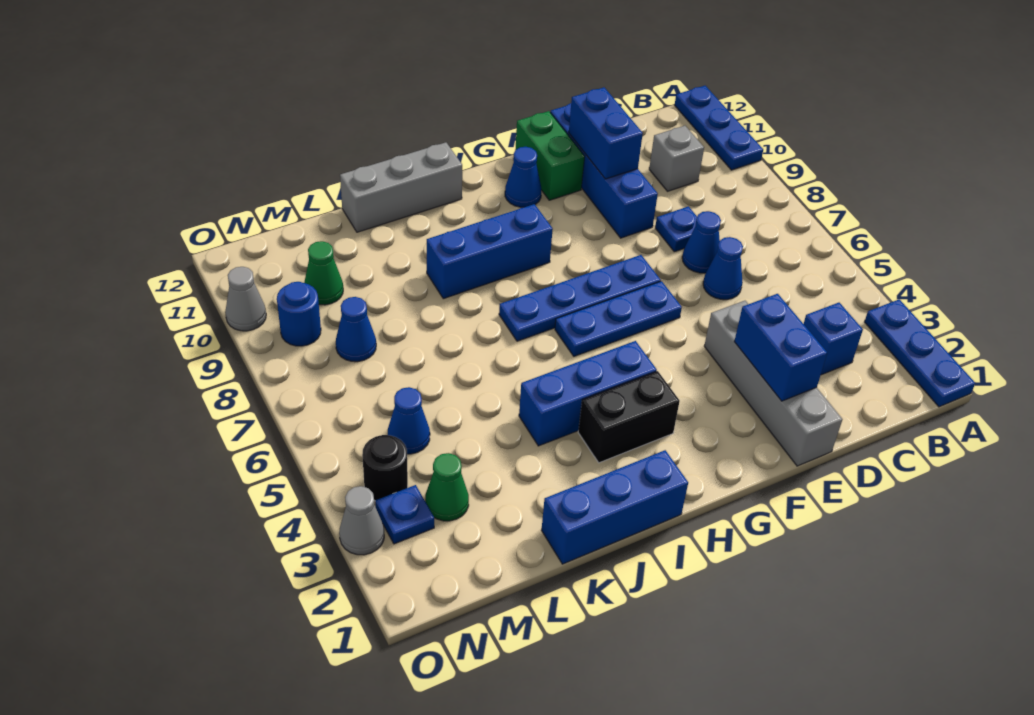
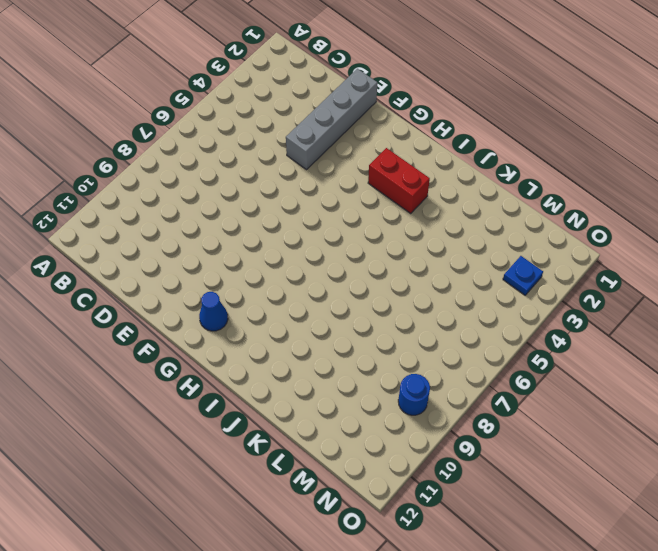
red 1x2 brick [368,148,430,213] -> black 1x2 brick [578,371,680,463]
none -> blue 1x3 plate [865,299,975,407]
none -> blue 1x3 plate [675,86,763,170]
none -> blue 1x1 brick [804,303,863,375]

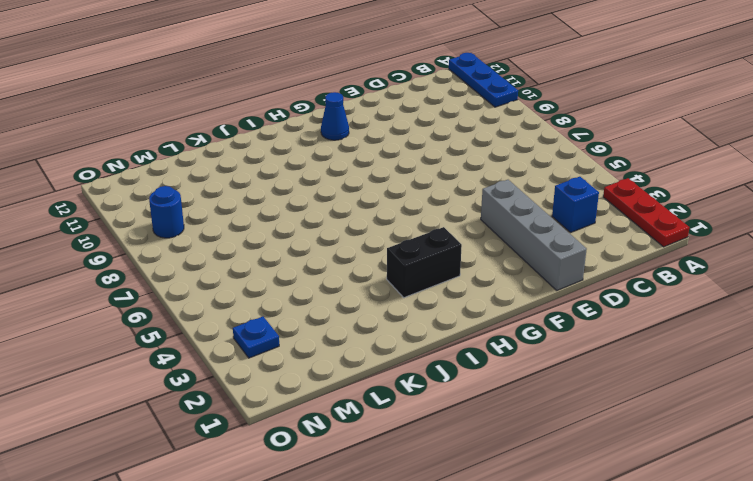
red 1x3 plate [603,178,689,247] -> blue 1x3 plate [865,299,975,407]
none -> grey 1x1 brick [649,126,704,191]
none -> blue 1x1 cone [703,237,743,300]
none -> blue 1x1 cone [682,211,721,273]

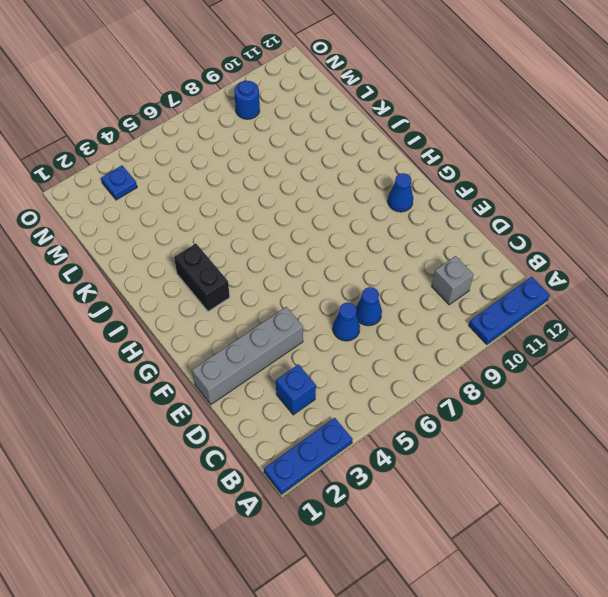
none -> blue 1x1 plate [655,206,697,252]
none -> blue 1x4 brick [550,103,658,238]
none -> blue 1x3 plate [555,281,682,356]

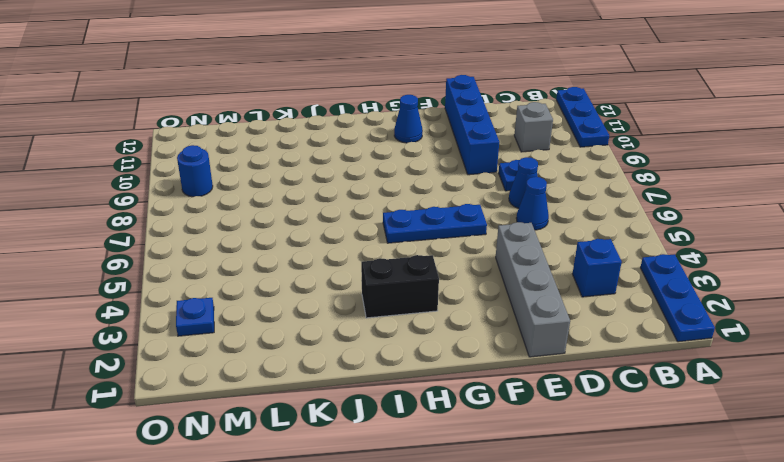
none -> blue 1x4 plate [499,255,661,341]
none -> green 1x2 brick [515,111,585,200]
none -> blue 1x3 brick [519,341,657,446]

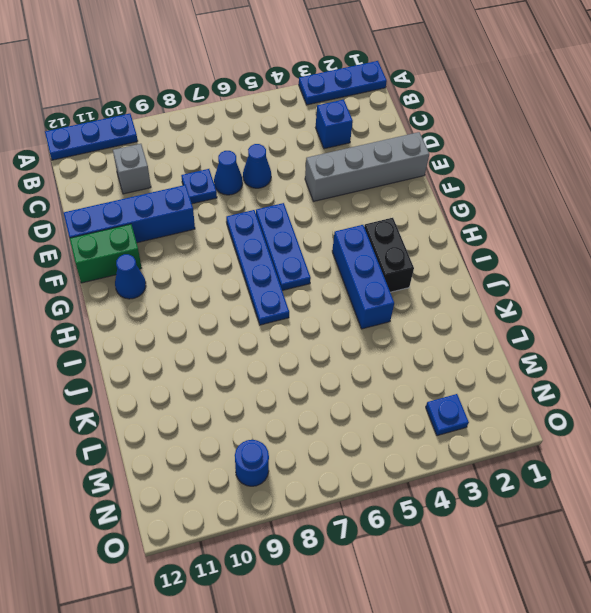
none -> blue 1x3 brick [427,204,553,299]
none -> blue 1x3 brick [541,450,688,564]
none -> grey 1x3 brick [340,142,462,232]

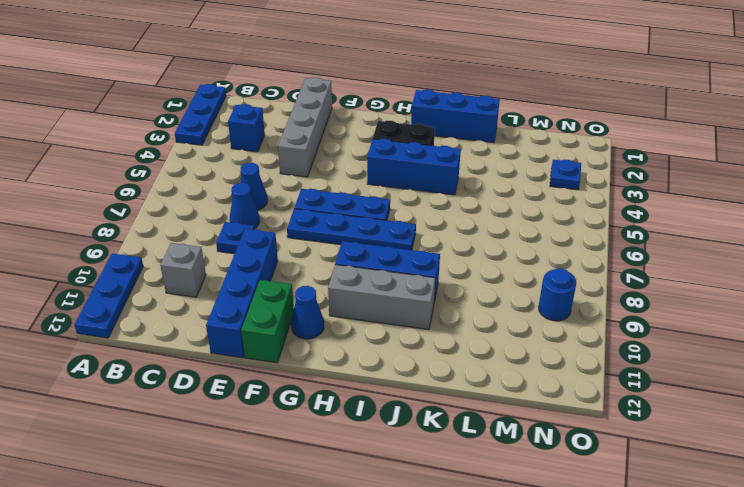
grey 1x3 brick [328,265,435,330] -> grey 1x3 brick moved to [340,142,462,232]
none -> green 1x1 cone [425,453,469,521]
none -> blue 1x1 cone [388,387,430,454]
none -> blue 1x1 cone [336,297,376,362]

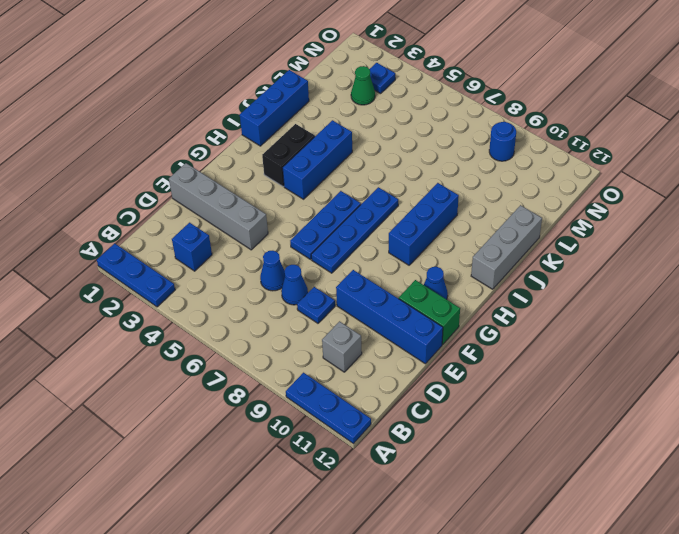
none -> blue 1x1 cone [388,387,430,454]
none -> blue 1x1 cone [336,297,376,362]
none -> green 1x1 cone [304,241,343,305]

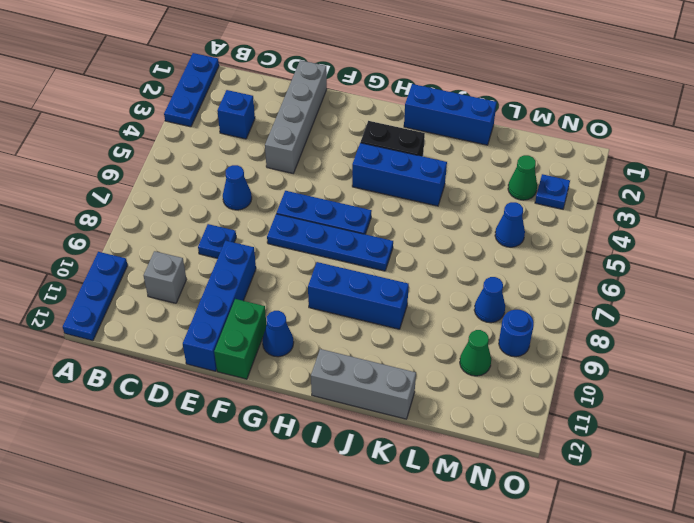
none -> blue 1x1 cone [682,211,721,273]
none -> black 1x1 round brick [362,435,408,501]
none -> grey 1x1 cone [339,486,384,555]

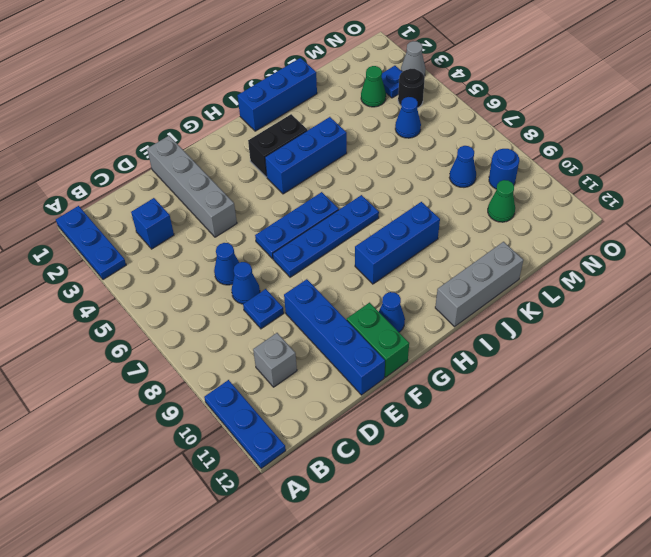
none -> grey 1x1 cone [225,267,266,331]
none -> blue 1x2 brick [734,294,827,401]
none -> blue 1x2 brick [569,87,643,179]

